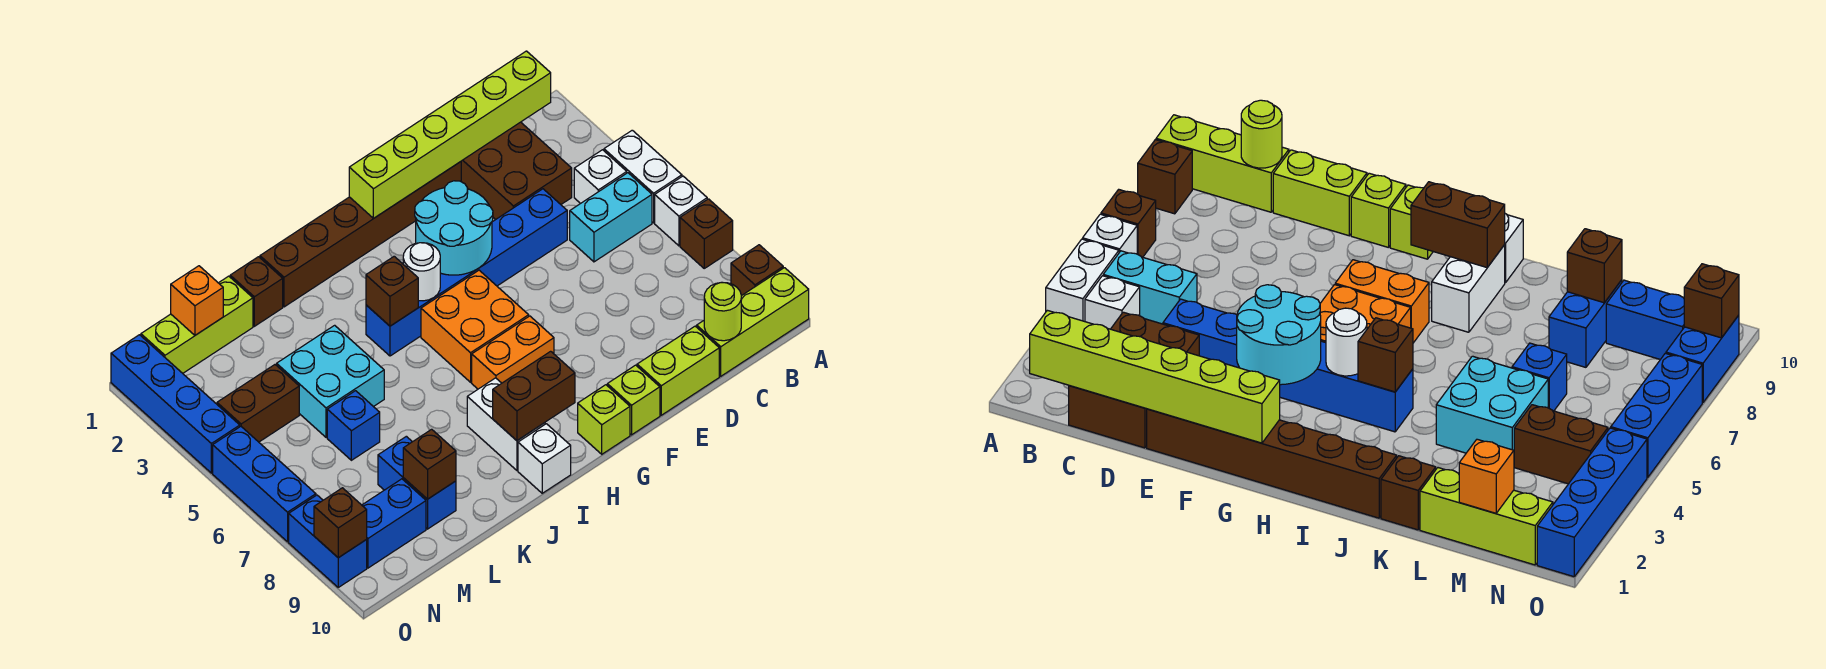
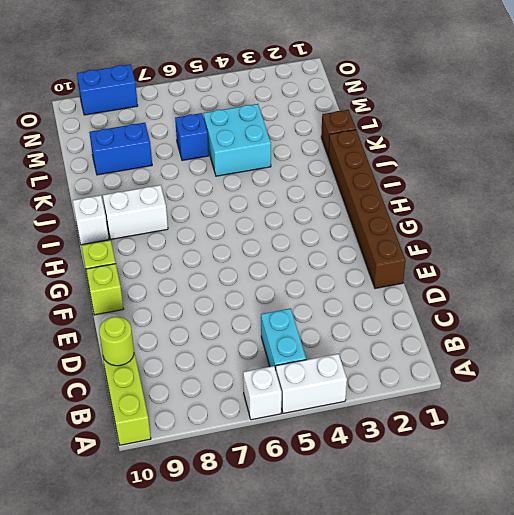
none -> brown 1x1 brick [680,199,733,268]
none -> brown 1x1 brick [731,245,783,296]
none -> white 1x1 brick [574,150,627,204]
none -> brown 2x3 brick [461,122,572,220]

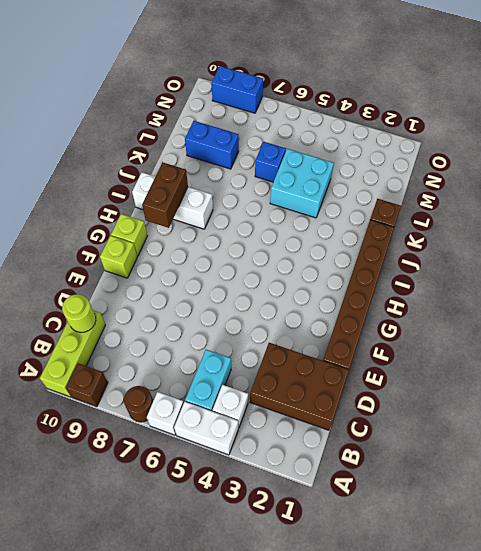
brown 1x1 round brick [124,386,153,422] -> brown 1x1 brick [680,199,733,268]
none -> blue 1x6 brick [366,189,567,356]
none -> lime 1x2 brick [637,326,719,415]
none -> orange 2x2 brick [421,270,529,382]
none -> orange 1x2 brick [472,316,554,389]

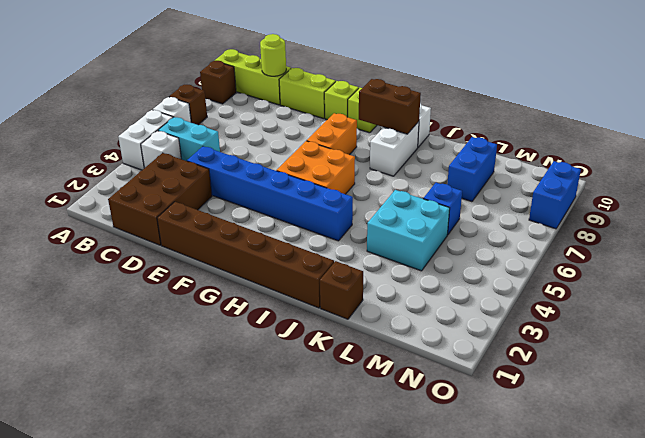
orange 1x2 brick [307,113,357,155] -> orange 1x2 brick turned to [472,316,554,389]
none -> lime 1x3 brick [141,276,253,373]
none -> brown 1x2 brick [217,365,299,442]
none -> blue 1x2 brick [362,479,426,568]
none -> blue 1x4 brick [111,335,240,473]

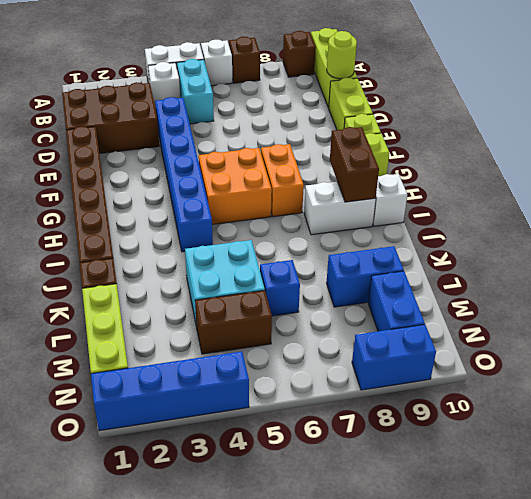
brown 1x2 brick [195,291,272,354] -> brown 1x2 brick turned to [217,365,299,442]
none -> blue 1x3 brick [213,426,316,542]
none -> lime 1x6 brick [349,51,551,219]
none -> cyan 2x2 round brick [415,181,493,275]
none -> white 1x1 round brick [403,243,440,301]

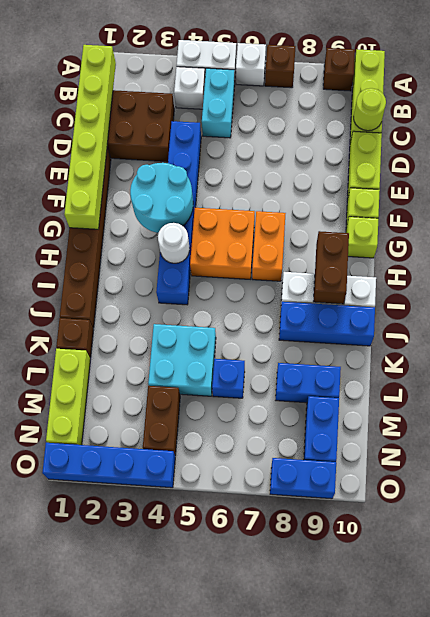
blue 1x3 brick [279,302,375,346] -> blue 1x3 brick moved to [213,426,316,542]
none -> brown 1x1 brick [366,256,418,326]
none -> brown 1x1 brick [403,429,456,499]
none -> orange 1x1 brick [171,266,223,335]
none -> brown 1x1 brick [314,488,367,558]

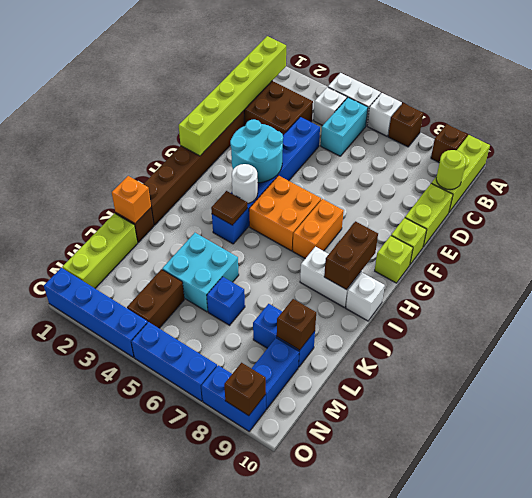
brown 1x1 tile [211,191,247,225] -> brown 1x1 brick [366,256,418,326]
orange 1x1 brick [112,176,151,224] -> orange 1x1 brick moved to [171,266,223,335]

